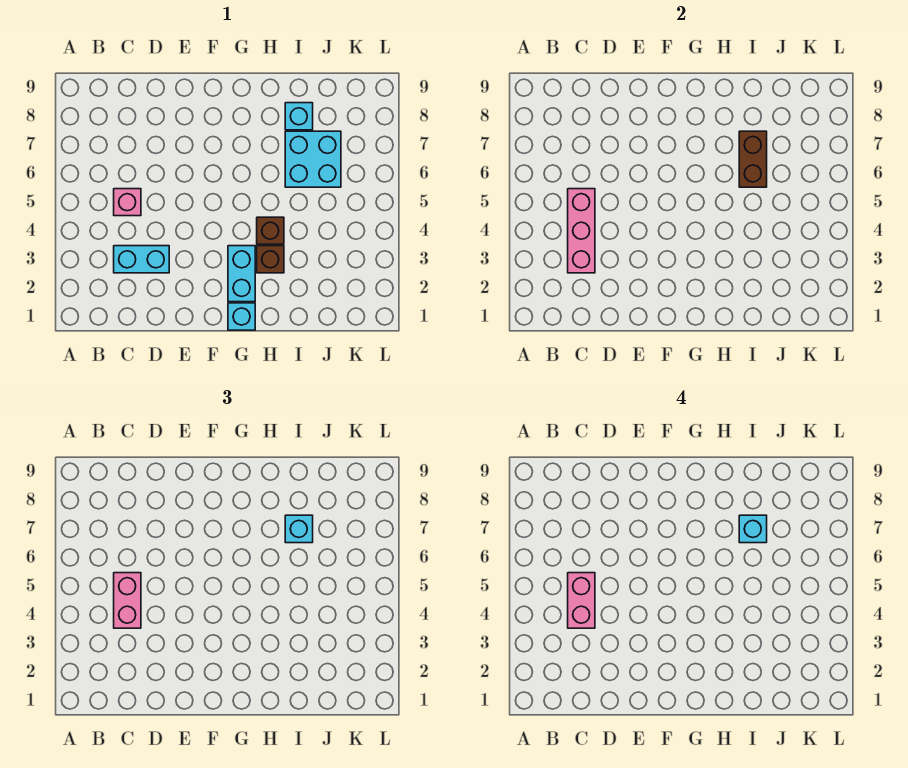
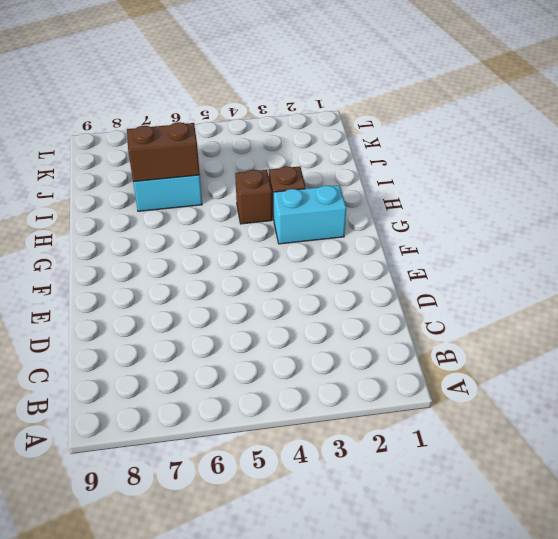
none -> cyan 1x2 brick [114,246,169,273]
none -> pink 1x1 brick [114,189,141,216]
none -> cyan 1x1 brick [228,303,255,330]

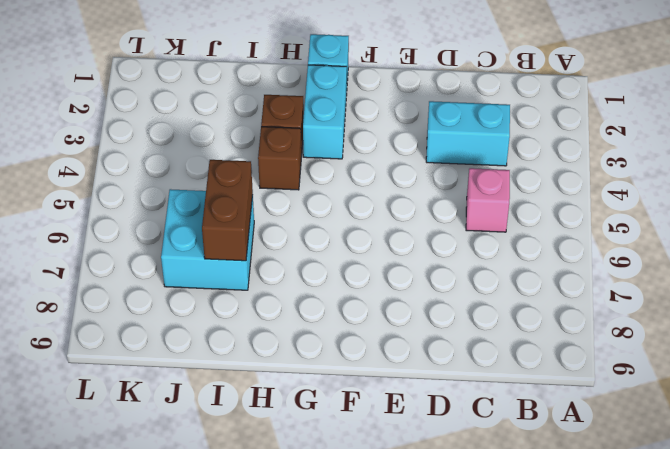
none -> cyan 1x1 brick [285,103,313,130]
none -> pink 1x3 brick [568,189,595,273]
none -> pink 1x2 brick [114,573,141,628]

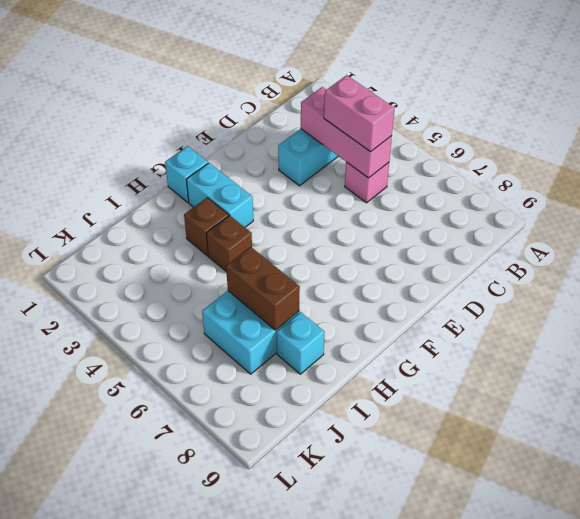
none -> cyan 1x1 brick [285,515,313,543]
none -> pink 1x2 brick [568,573,595,628]
none -> cyan 1x1 brick [739,515,767,543]

